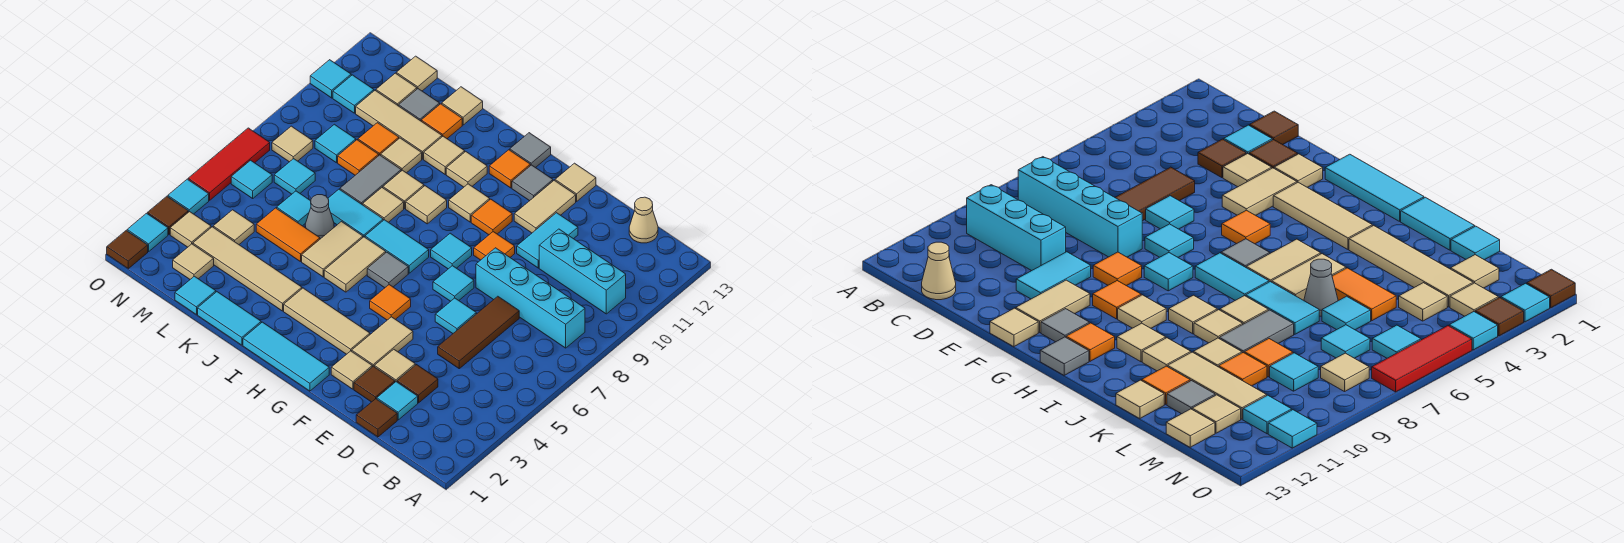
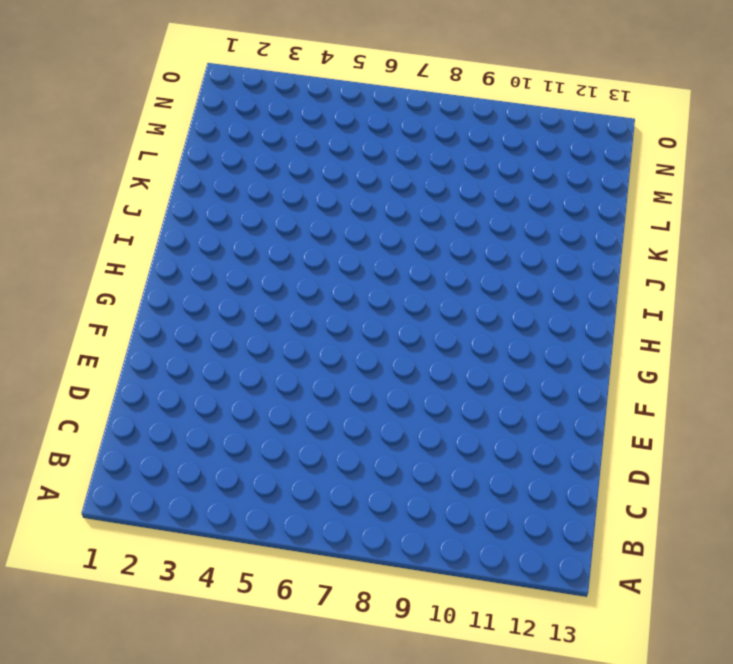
none -> cyan 1x4 brick [476,248,585,348]
none -> cyan 1x3 brick [539,229,626,314]
none -> tan 1x1 cone [629,197,658,243]
none -> brown 1x1 tile [356,399,397,437]

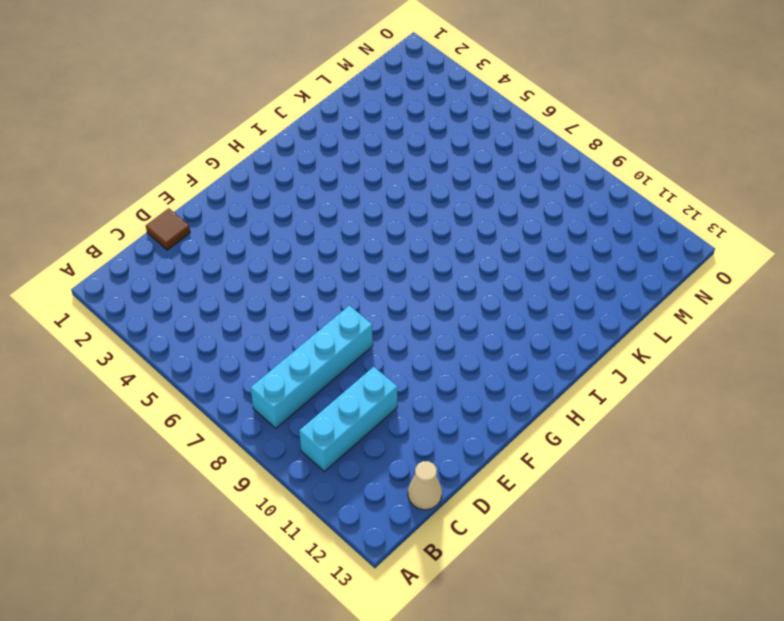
none -> cyan 1x1 tile [377,382,418,420]
none -> brown 1x1 tile [397,365,438,403]
none -> brown 1x3 tile [438,296,519,369]
none -> brown 1x1 tile [354,366,395,402]

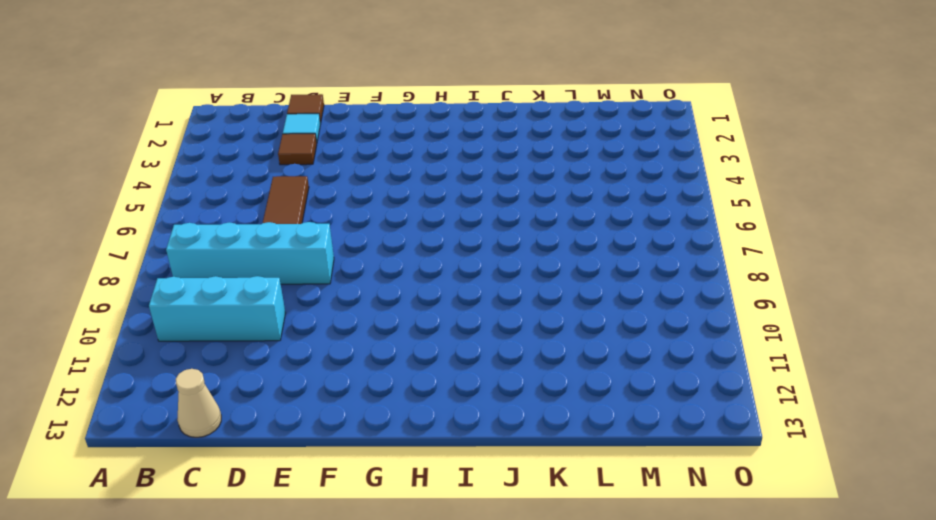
none -> brown 1x1 tile [354,366,395,402]
none -> tan 1x1 tile [374,349,415,382]
none -> cyan 1x1 tile [435,298,476,333]
none -> cyan 1x2 tile [517,213,578,268]

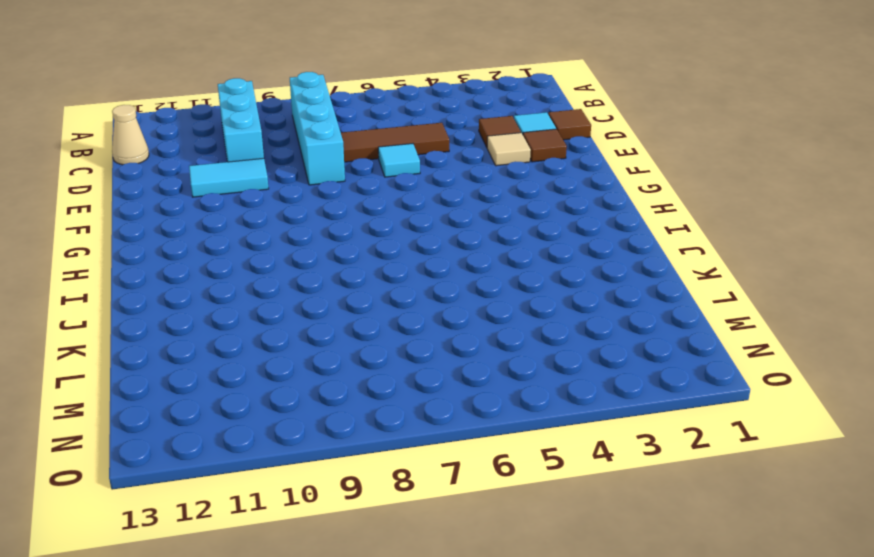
none -> tan 1x1 tile [331,351,372,389]
none -> tan 1x2 tile [352,317,413,367]
none -> cyan 1x1 tile [433,266,474,301]
none -> orange 1x1 tile [474,232,515,260]

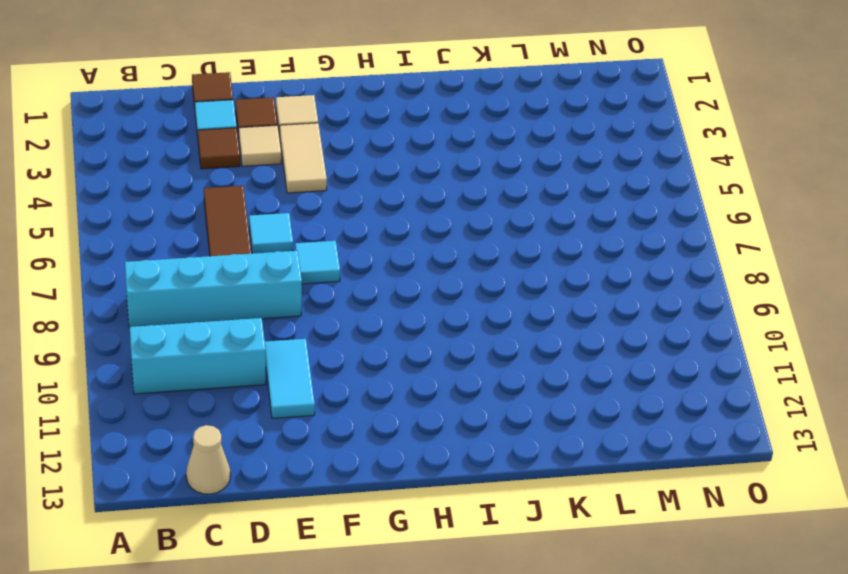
none -> orange 1x1 tile [474,232,515,260]
none -> tan 1x2 tile [514,180,576,233]
none -> tan 1x1 tile [555,163,596,201]
none -> cyan 1x3 tile [243,322,329,391]

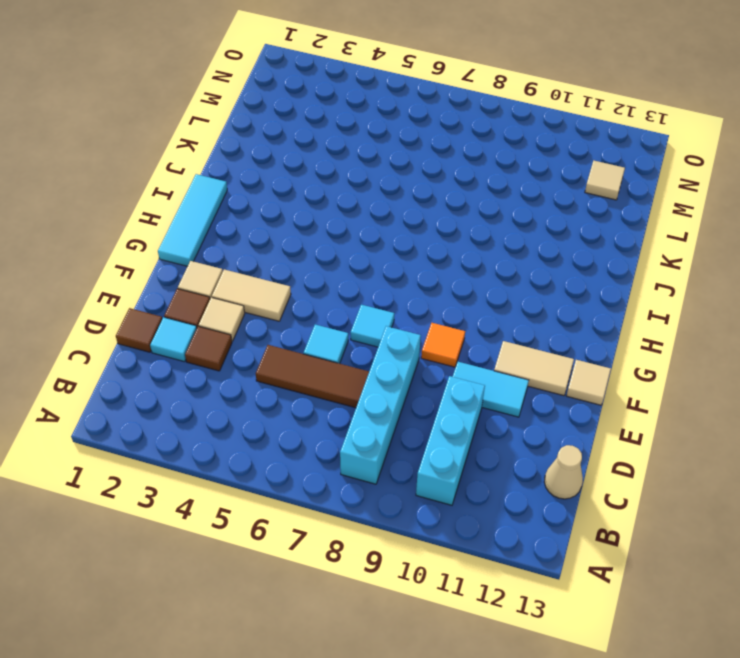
none -> tan 1x3 tile [284,288,370,354]
none -> orange 1x1 tile [370,285,411,320]
none -> cyan 1x1 tile [431,233,472,269]
none -> orange 1x1 tile [471,199,512,235]

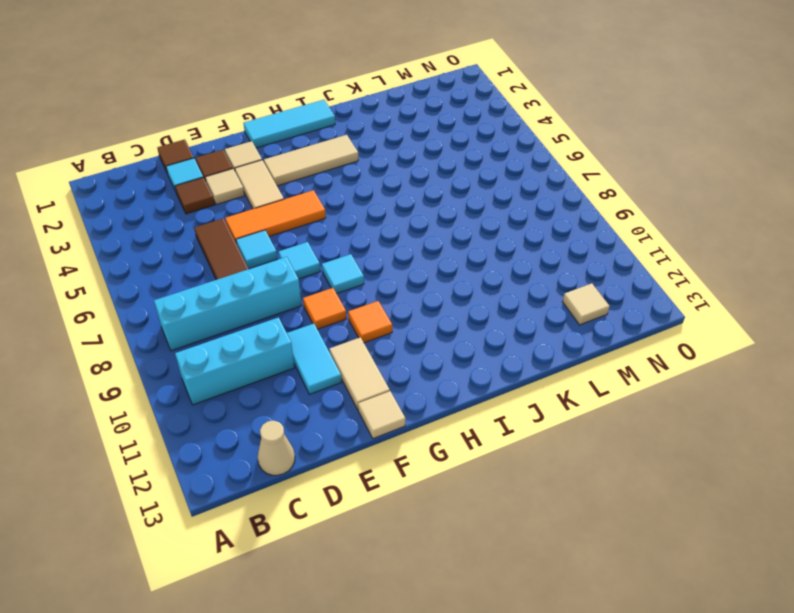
orange 1x3 tile [225,190,326,244] -> orange 1x1 tile [370,285,411,320]
none -> grey 1x1 tile [512,165,553,201]
none -> grey 1x1 tile [367,252,408,288]
none -> cyan 1x2 tile [365,220,429,273]
none -> tan 1x1 tile [449,184,490,222]

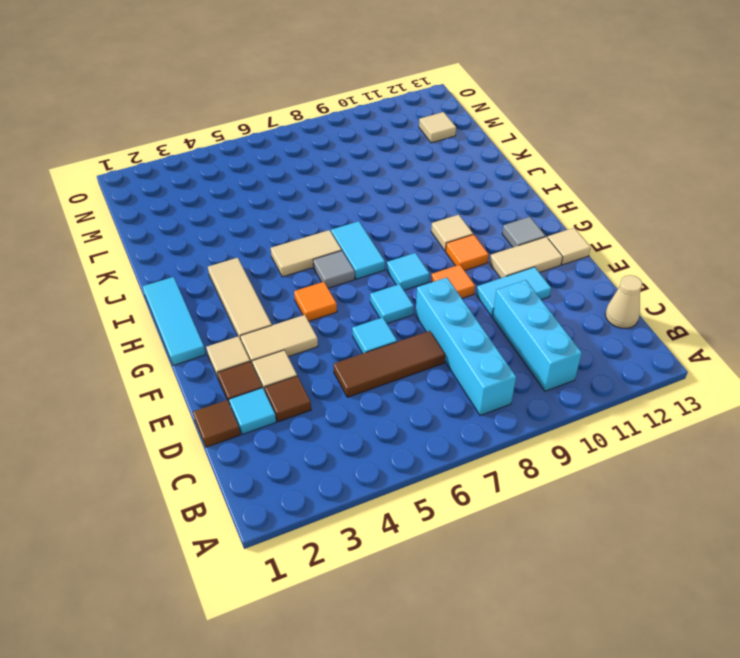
none -> orange 1x1 tile [489,150,530,188]
none -> grey 1x1 tile [510,133,551,168]
none -> tan 1x1 tile [406,186,447,224]
none -> tan 1x1 tile [446,152,487,187]

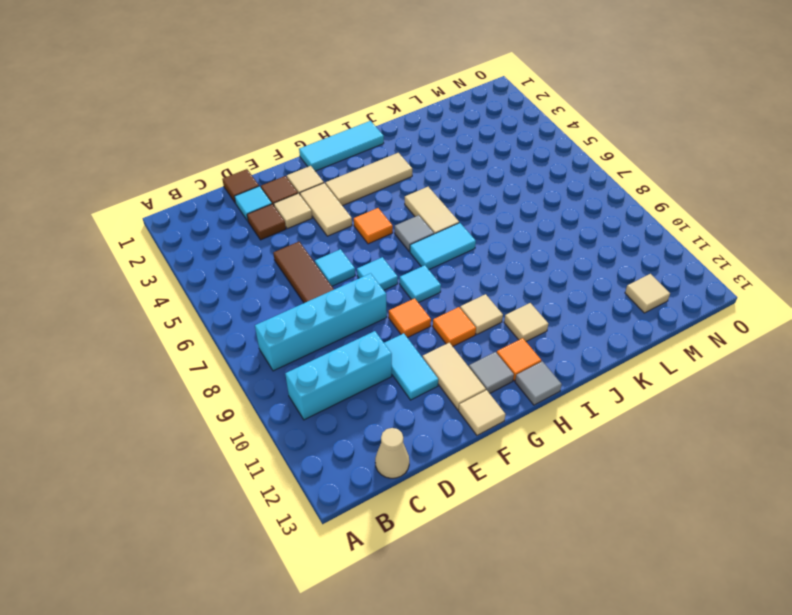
none -> tan 1x1 tile [406,186,447,224]
none -> cyan 1x2 tile [198,292,261,345]
none -> tan 1x4 tile [193,227,302,311]
none -> tan 1x2 tile [302,222,363,277]

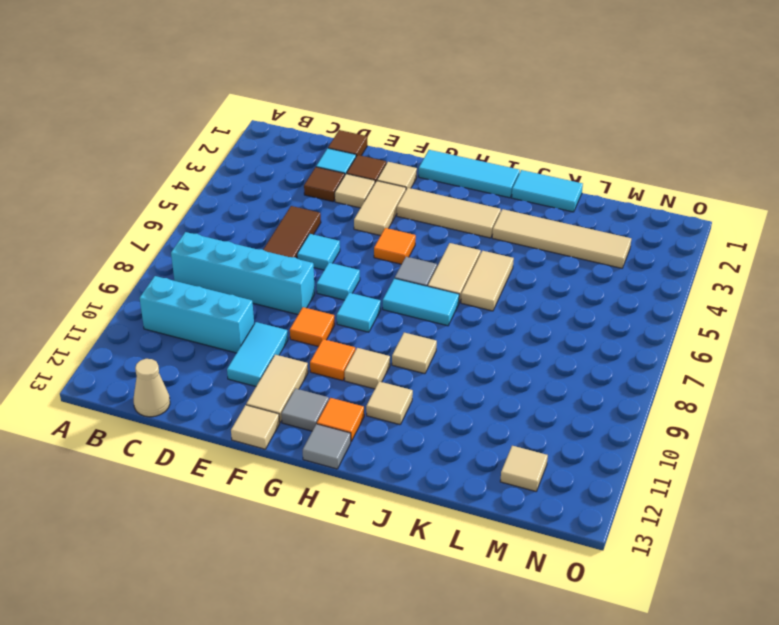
none -> cyan 1x2 tile [328,189,383,237]
none -> tan 1x1 tile [363,188,404,222]
none -> tan 1x1 tile [383,170,424,209]
none -> tan 1x1 tile [424,136,465,174]

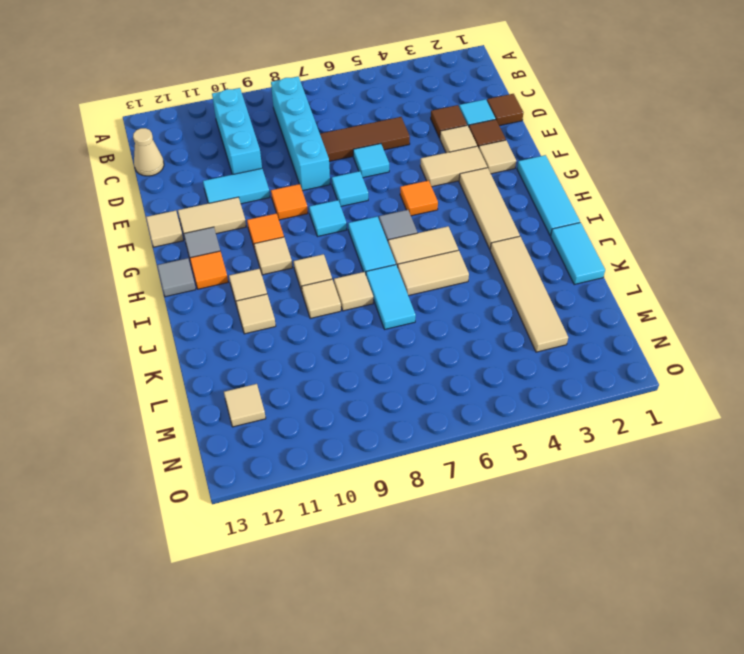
none -> orange 1x2 tile [256,208,320,262]
none -> grey 1x1 cone [305,195,334,239]
none -> grey 1x2 tile [340,155,401,205]
none -> tan 1x1 tile [381,138,422,173]

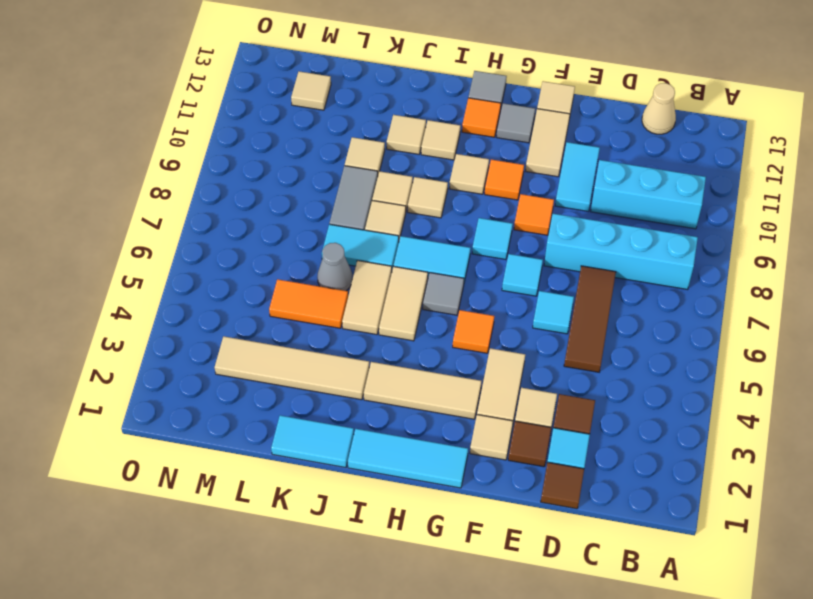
none -> tan 1x3 tile [356,91,442,159]
none -> orange 1x1 tile [421,104,462,138]
none -> tan 1x1 tile [442,87,483,125]
none -> cyan 1x1 tile [175,276,216,315]

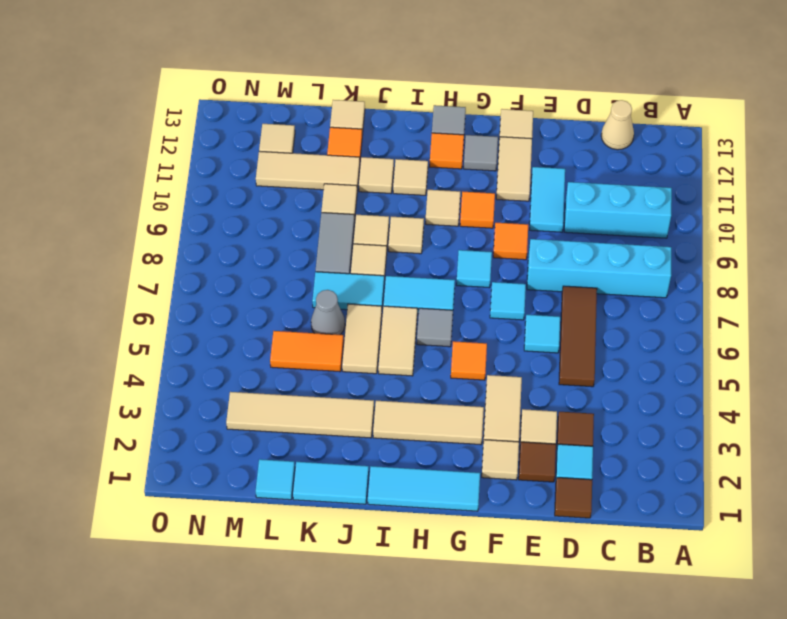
none -> cyan 1x1 tile [277,191,311,226]
none -> orange 1x1 tile [338,140,379,175]
none -> orange 1x1 tile [358,123,399,155]
none -> grey 1x1 tile [399,89,440,121]

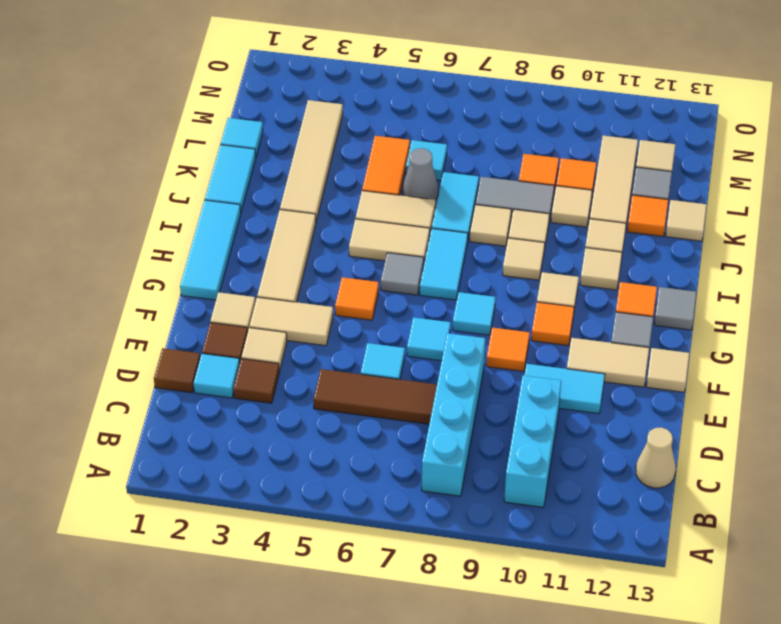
none -> tan 1x1 tile [173,244,214,279]
none -> tan 1x1 tile [213,210,254,244]
none -> cyan 1x1 tile [274,159,315,194]
none -> cyan 1x1 tile [315,124,356,163]

